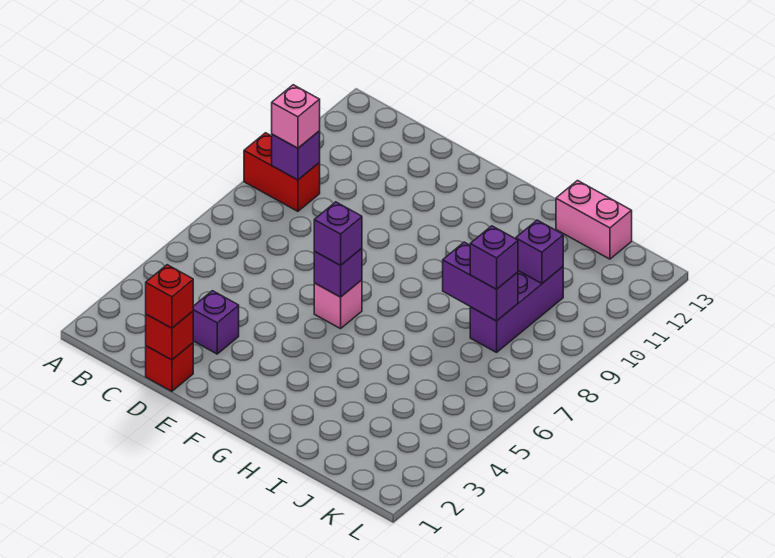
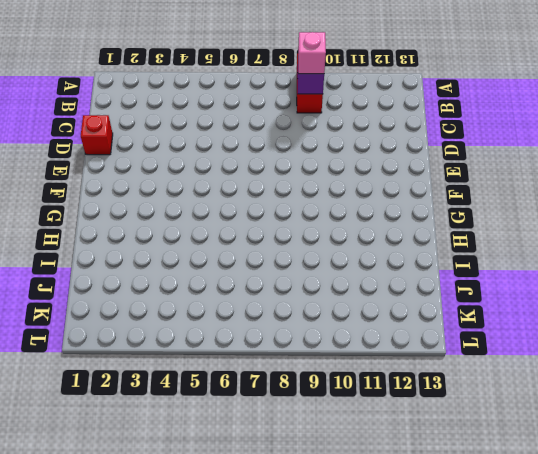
none -> purple 1x1 brick [193,291,239,354]
none -> pink 1x1 brick [314,280,362,329]
none -> pink 1x2 brick [556,181,632,259]

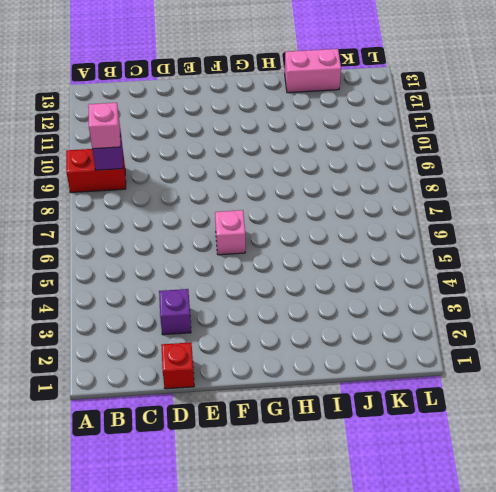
none -> purple 1x3 brick [470,267,563,352]
none -> red 1x1 brick [146,311,193,360]
none -> purple 1x1 brick [314,248,362,297]

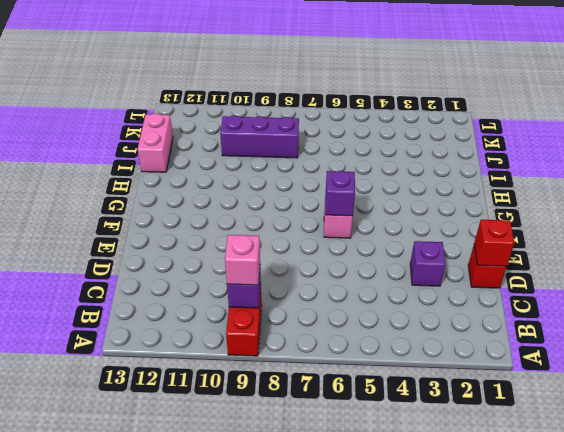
none -> purple 1x2 brick [443,242,518,321]
none -> purple 1x1 brick [516,220,563,283]
none -> red 1x1 brick [146,265,193,328]

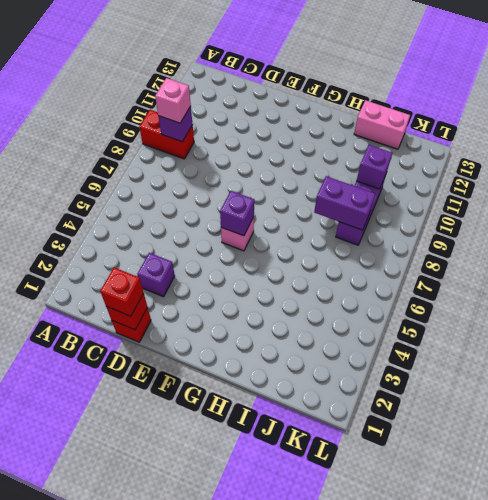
none -> purple 1x1 brick [314,202,362,265]
none -> purple 1x1 brick [470,226,518,289]

